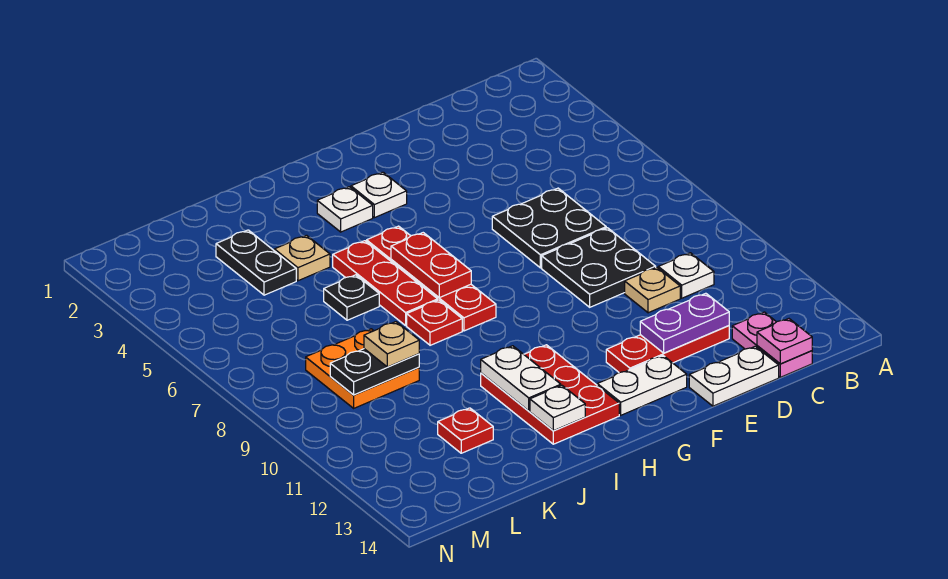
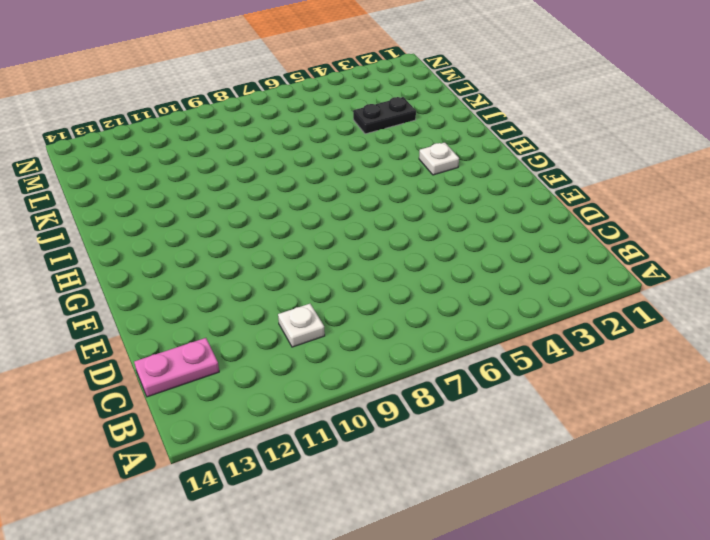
none -> black 2x2 plate [492,188,606,268]
none -> black 2x2 plate [542,228,656,307]
none -> tan 1x1 plate [625,267,680,313]

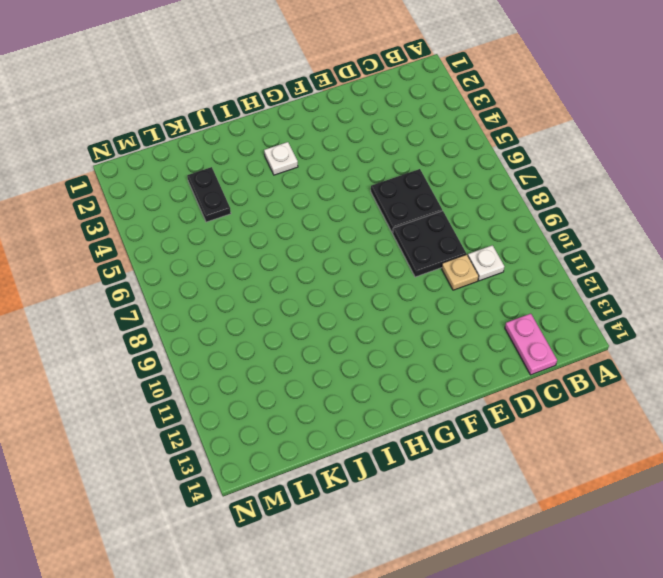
none -> red 1x3 plate [606,326,729,373]
none -> white 1x2 plate [689,346,779,406]
none -> white 1x2 plate [597,356,687,415]

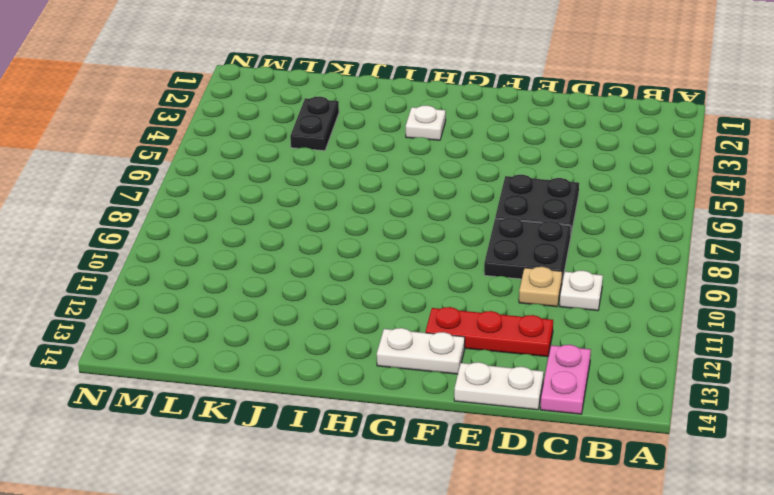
none -> white 1x1 plate [351,172,407,218]
none -> red 1x4 plate [367,226,496,331]
none -> red 2x3 plate [481,345,619,444]

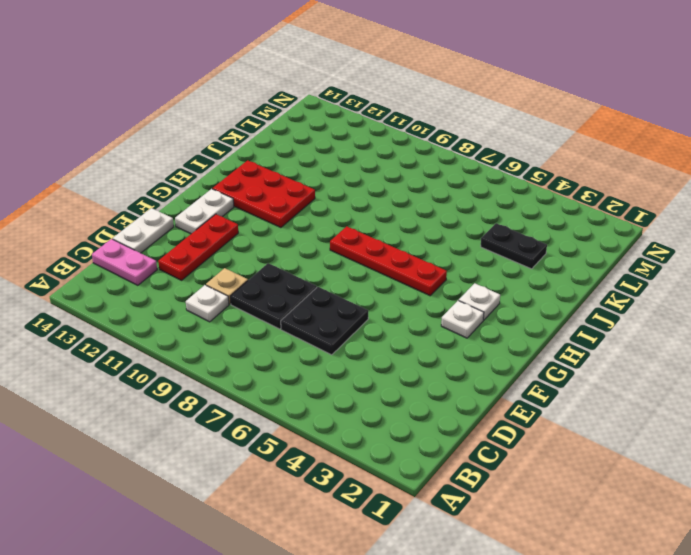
none -> red 1x3 plate [333,241,438,325]
none -> red 1x1 plate [407,300,462,345]
none -> tan 1x1 plate [274,235,330,281]

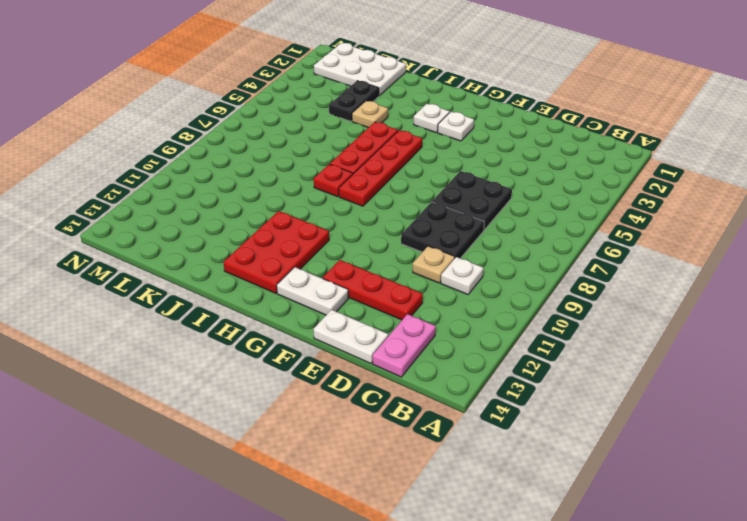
white 2x3 plate [314,43,406,96] -> none
none -> black 1x1 plate [324,275,379,320]
none -> orange 2x2 plate [306,329,419,408]
none -> red 1x1 plate [438,408,493,453]

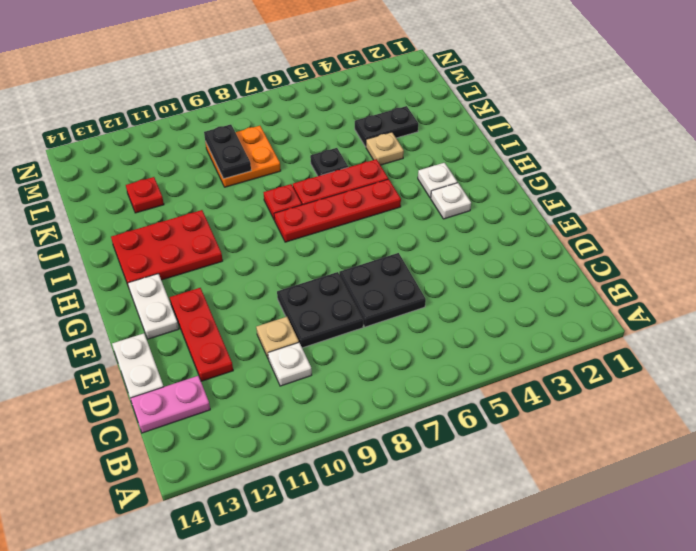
none -> pink 1x1 plate [757,319,812,364]
none -> purple 1x2 plate [640,293,729,353]
none -> red 1x2 plate [391,233,471,298]

